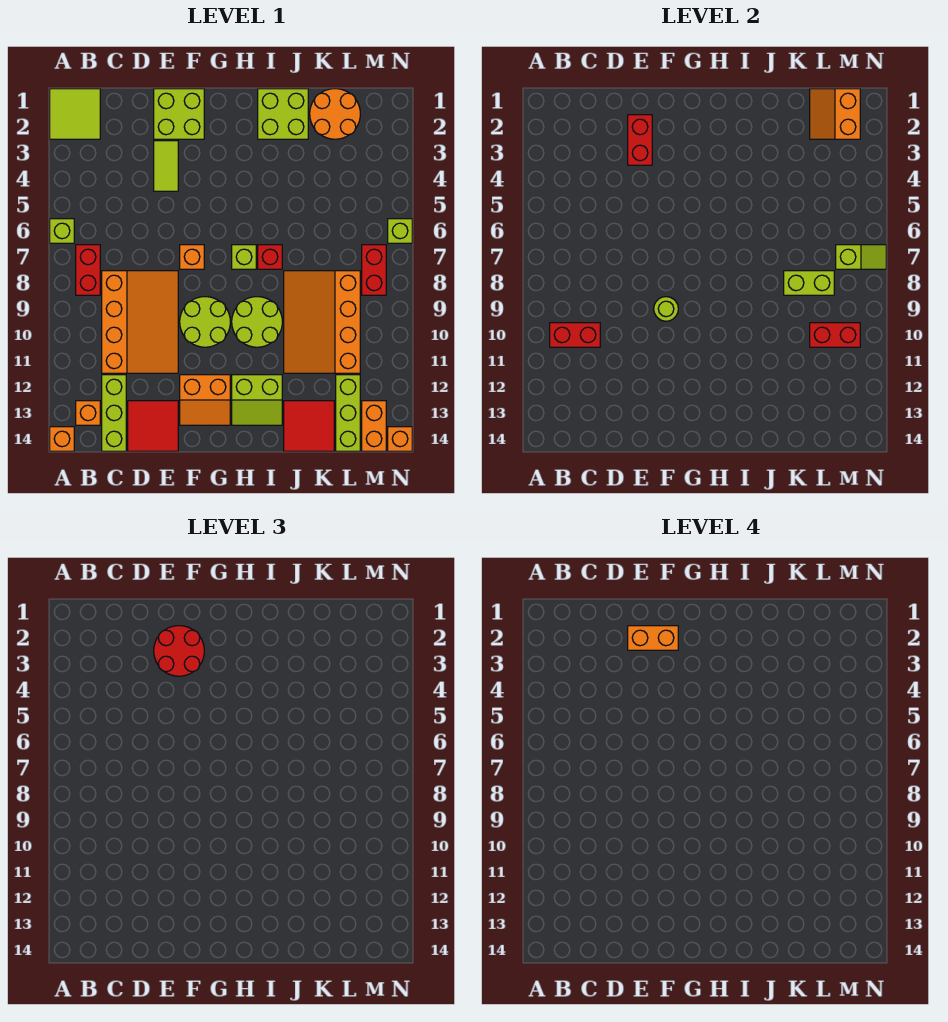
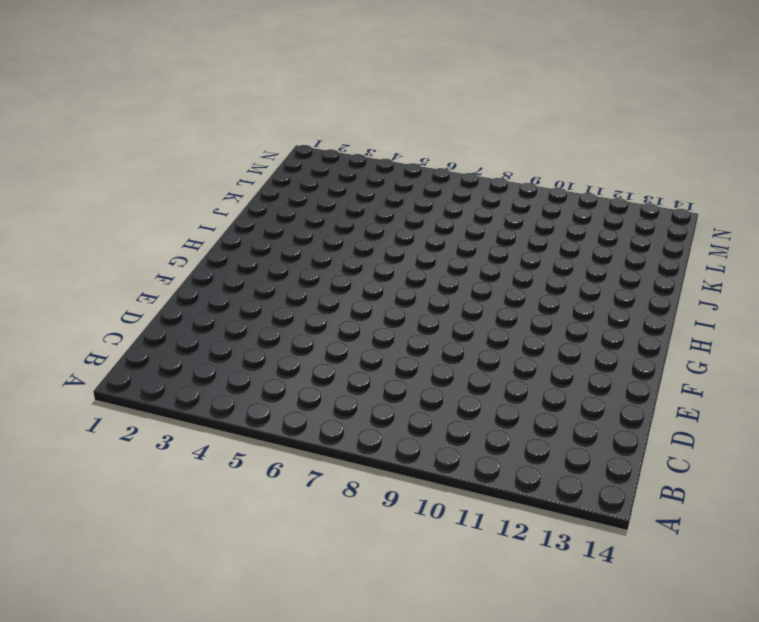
none -> lime 2x2 tile [50,89,100,139]
none -> lime 1x1 brick [50,219,74,243]
none -> orange 1x1 brick [50,427,74,451]
none -> red 1x2 brick [76,245,100,295]

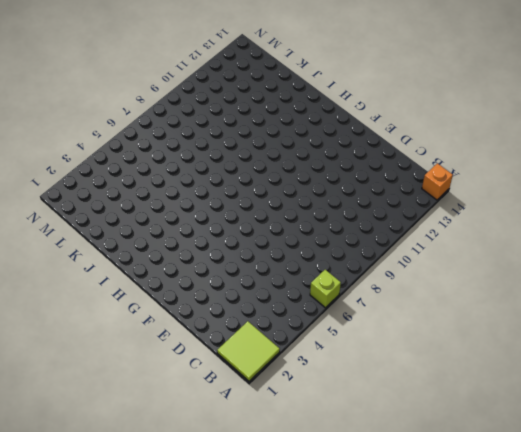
none -> red 1x2 brick [76,245,100,295]
none -> orange 1x1 brick [76,401,100,425]
none -> orange 3x4 slope [102,271,178,373]
none -> lime 1x3 brick [102,375,126,451]

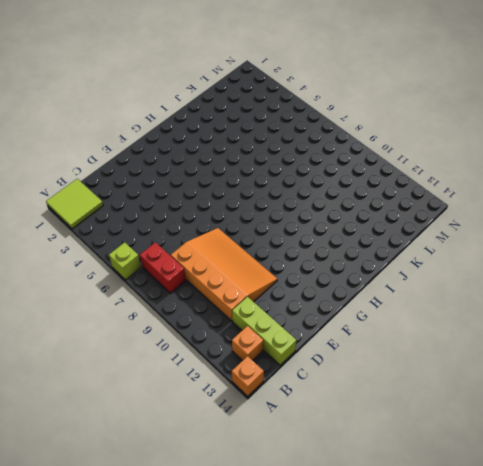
none -> red 2x2 tile [128,401,178,451]
none -> lime 2x2 brick [154,89,204,139]
none -> lime 1x2 tile [154,141,178,191]
none -> orange 1x1 brick [180,245,204,269]

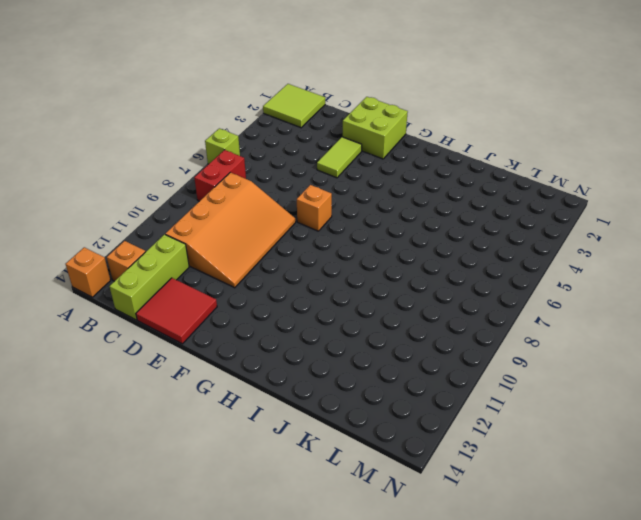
none -> lime 2x2 round brick [180,297,230,347]
none -> orange 2x2 slope [180,375,230,425]
none -> lime 1x1 brick [232,245,256,269]
none -> lime 2x2 round brick [232,297,282,347]

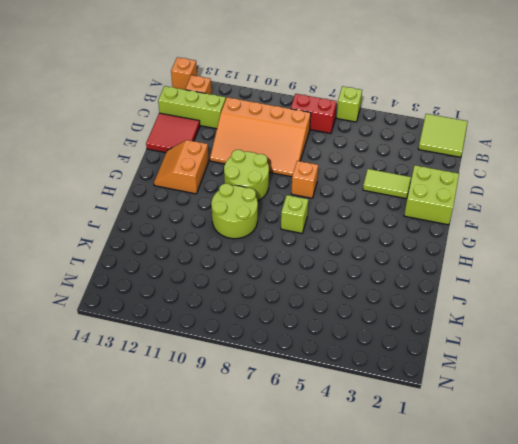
none -> lime 2x2 slope [232,375,282,425]
none -> lime 2x2 brick [258,89,308,139]
none -> red 1x1 brick [258,245,282,269]
none -> orange 3x4 slope [284,271,360,373]

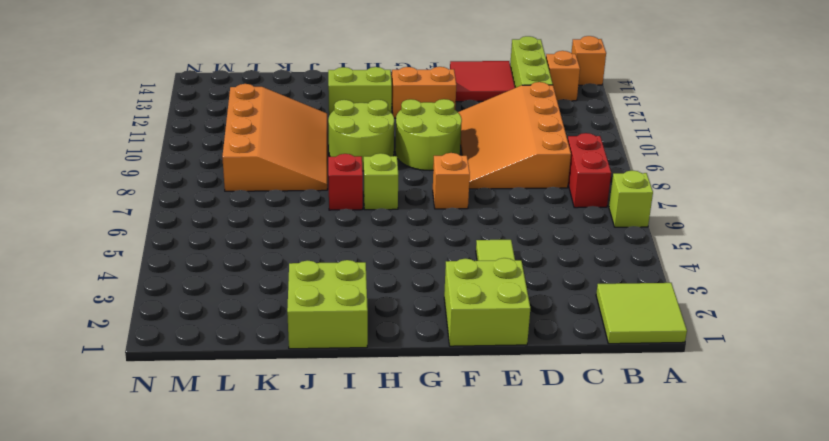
none -> red 2x2 tile [284,401,334,451]
none -> orange 2x2 round brick [310,89,360,139]
none -> lime 1x3 brick [336,375,360,451]
none -> red 1x2 brick [362,245,386,295]

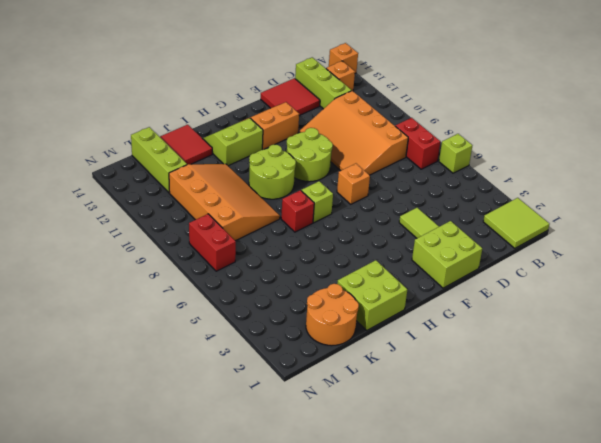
none -> orange 1x2 brick [362,401,386,451]
none -> lime 1x1 brick [388,219,412,243]
none -> orange 1x1 brick [388,427,412,451]
none -> red 1x2 brick [550,323,600,347]

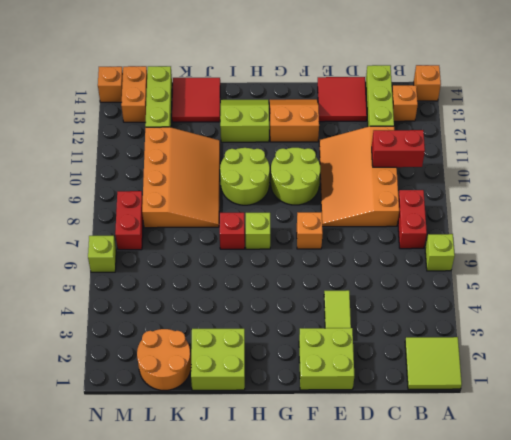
none -> red 1x2 brick [628,115,652,165]
none -> lime 1x1 round brick [654,297,678,321]
none -> lime 1x2 brick [784,271,834,295]
none -> orange 2x2 slope [810,89,860,139]

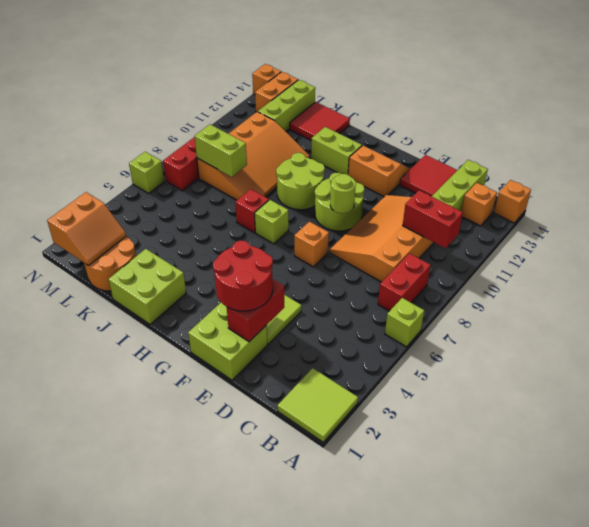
none -> red 1x2 brick [810,323,860,347]
none -> lime 1x2 slope [836,245,886,269]
none -> orange 1x2 brick [628,626,678,650]

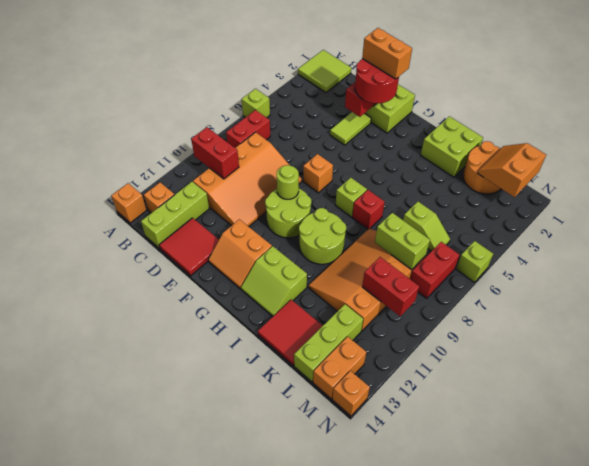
lime 1x2 slope [403,202,450,251] -> lime 1x2 slope moved to [836,245,886,269]

